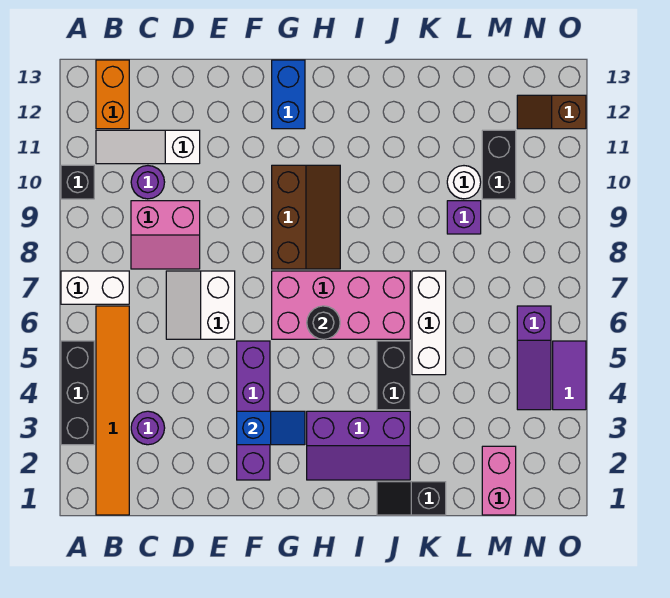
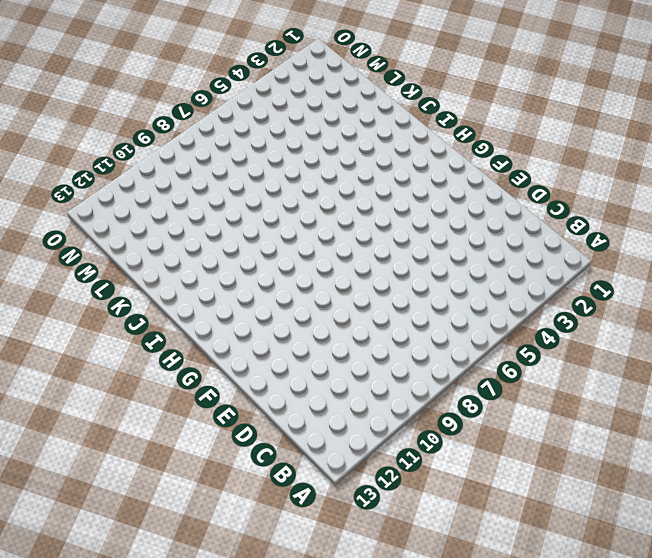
none -> black 1x3 brick [61,341,94,445]
none -> white 1x2 brick [61,271,129,304]
none -> black 1x1 brick [61,165,94,199]

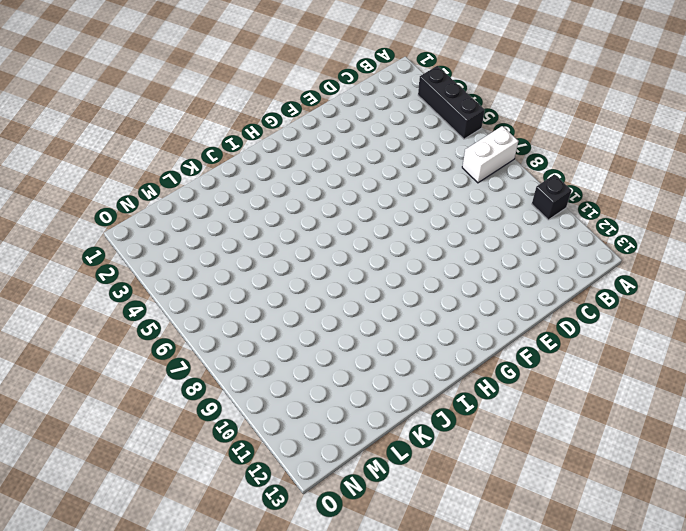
none -> orange 1x6 tile [96,306,129,515]
none -> white 1x3 slope [96,130,200,164]
none -> orange 1x2 brick [96,60,129,129]

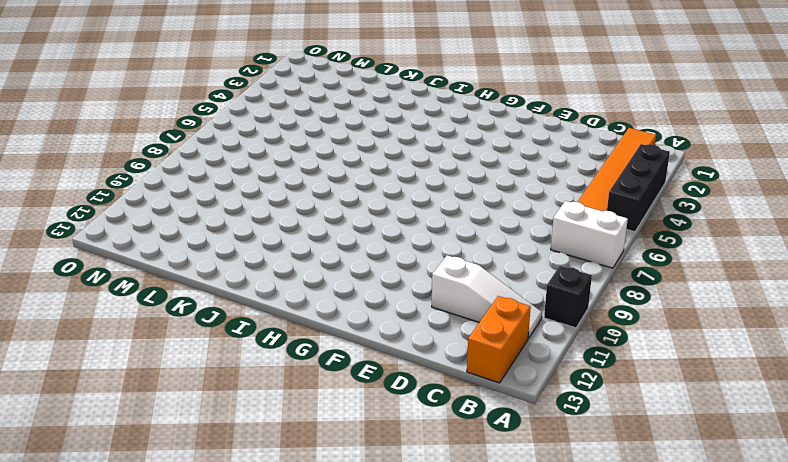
none -> purple 1x1 round brick [131,411,165,445]
none -> pink 2x2 slope [131,201,200,269]
none -> purple 1x1 round brick [131,166,165,199]

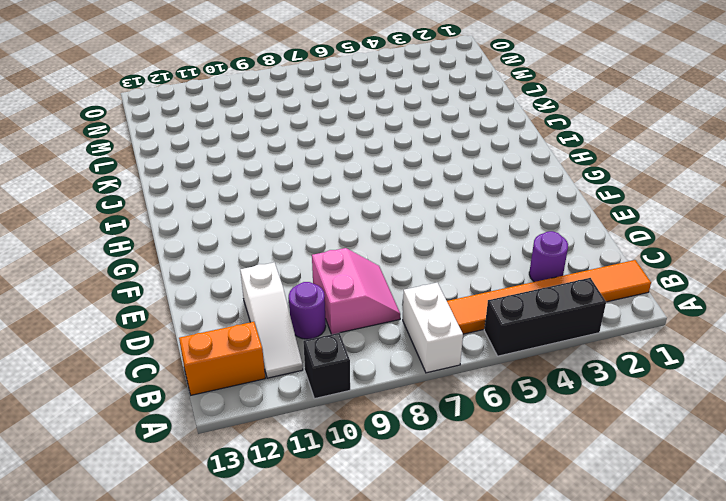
none -> white 2x2 slope [166,271,235,339]
none -> purple 1x4 brick [237,341,270,480]
none -> pink 2x4 brick [272,271,410,339]

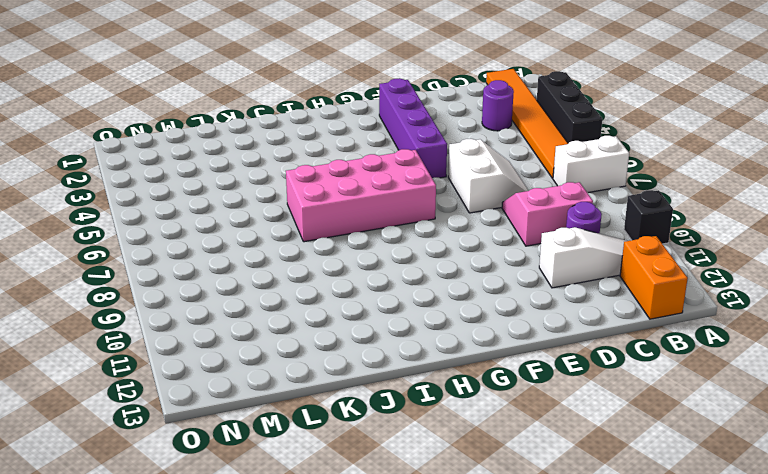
none -> brown 2x3 slope [272,165,340,269]
none -> blue 1x2 brick [272,60,305,129]
none -> purple 2x3 slope [307,411,410,480]

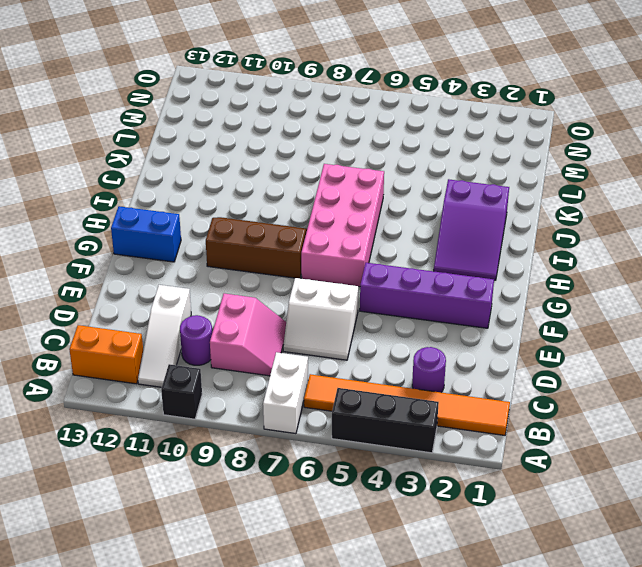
purple 2x3 slope [434,179,509,280] -> purple 2x3 slope turned to [307,411,410,480]
none -> black 1x2 slope [377,482,446,515]
none -> black 1x2 brick [377,341,410,410]
none -> white 1x3 brick [412,271,446,375]

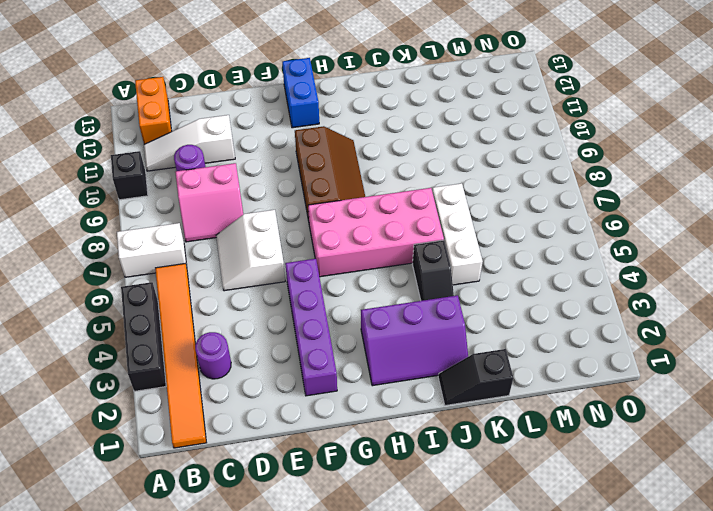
black 1x2 slope [412,240,454,301] -> black 1x2 brick [377,341,410,410]
none -> purple 1x1 brick [447,201,481,234]
none -> white 1x1 round brick [447,166,481,199]
none -> pink 1x2 brick [482,446,516,515]

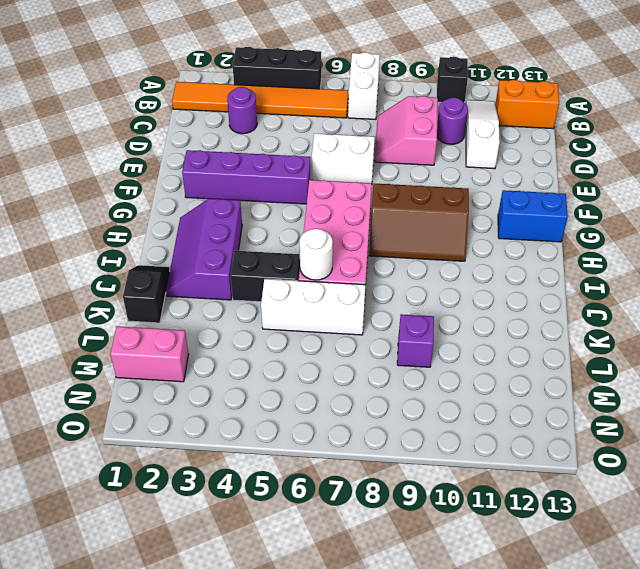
white 1x1 round brick [299,229,333,280] -> white 1x1 round brick moved to [447,166,481,199]
none -> black 1x2 brick [482,130,516,199]
none -> purple 1x3 slope [517,306,551,410]
none -> brown 1x2 slope [517,95,586,129]

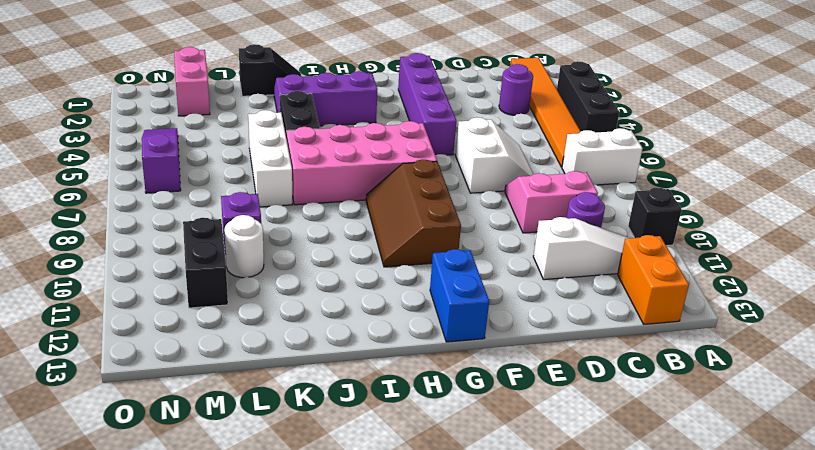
none -> brown 1x2 slope [517,95,586,129]
none -> purple 1x2 tile [553,341,586,410]
none -> blue 1x2 slope [237,411,305,445]

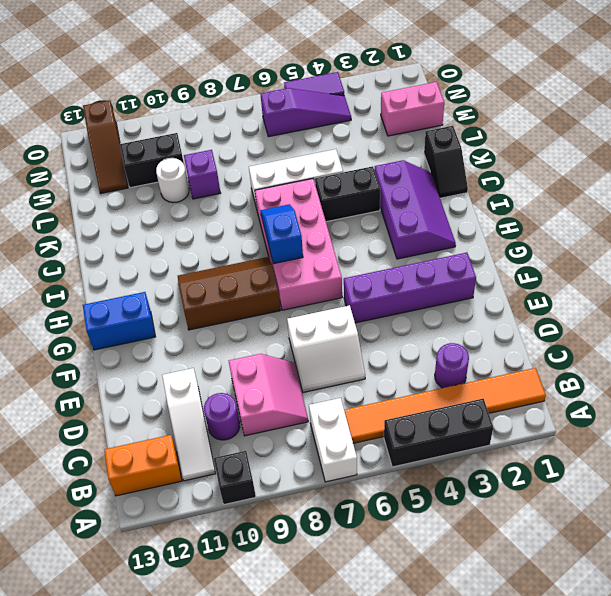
blue 1x2 slope [260,204,303,264] -> blue 1x2 slope moved to [237,411,305,445]
brown 1x3 slope [83,100,128,193] -> brown 1x2 slope [517,95,586,129]
none -> black 1x1 round brick [307,306,340,339]

